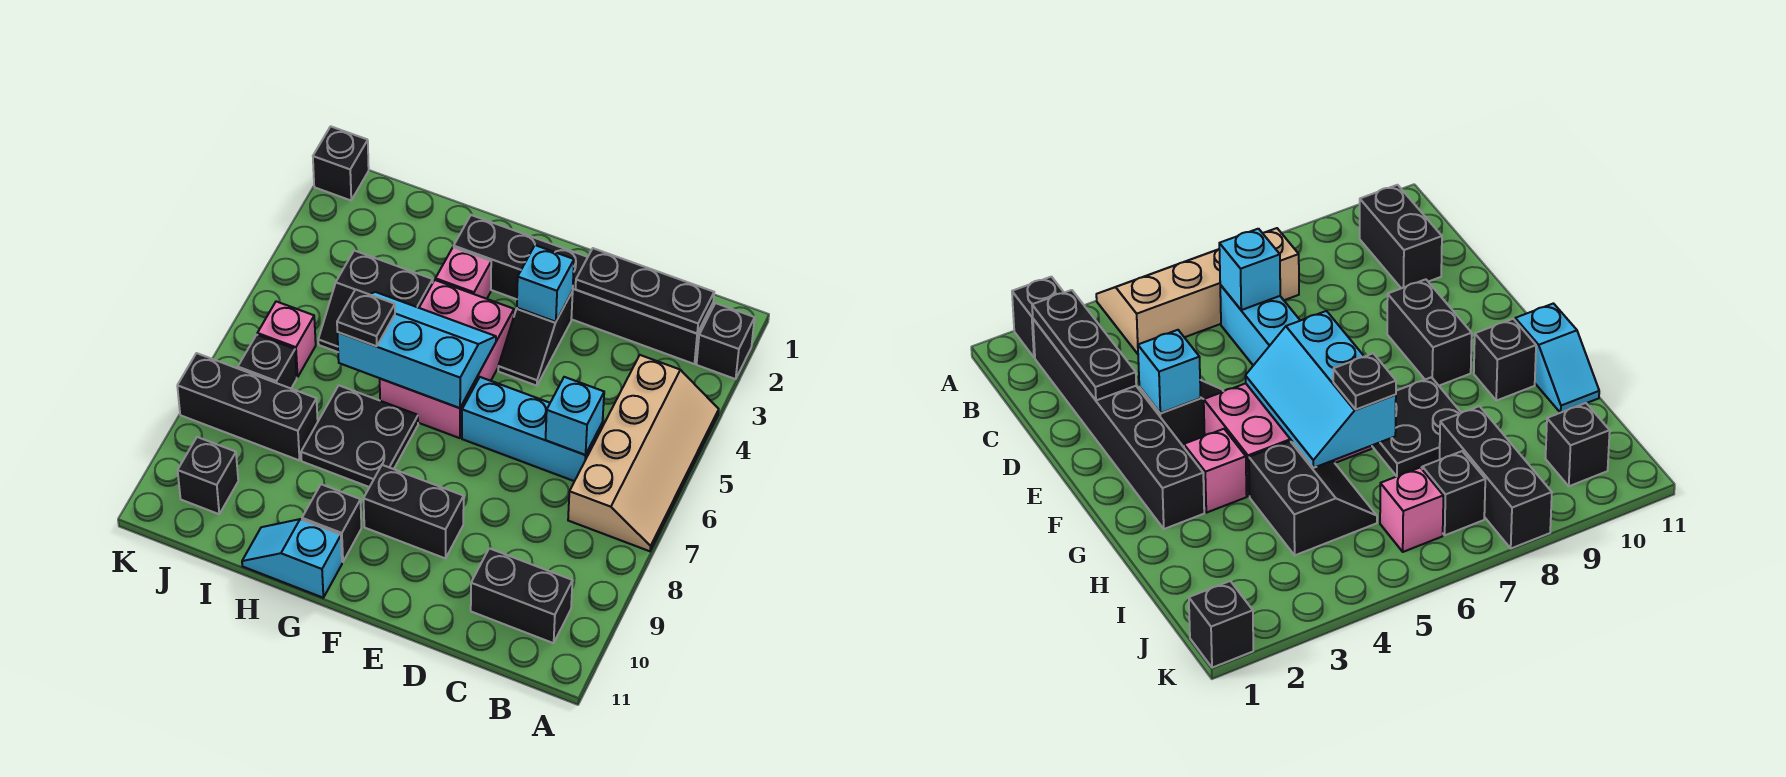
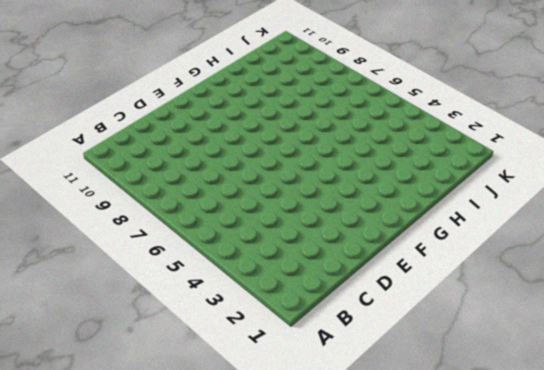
none -> black 1x1 brick [697,303,755,379]
none -> tan 2x4 slope [568,355,719,551]
none -> black 1x6 brick [454,215,713,364]

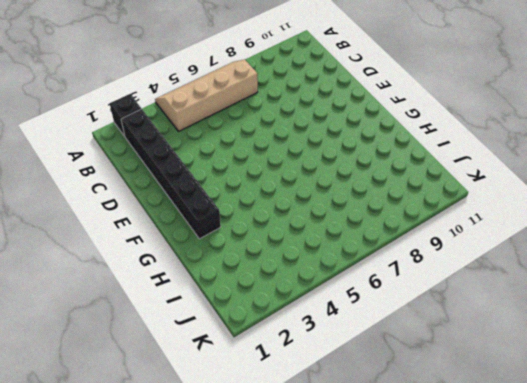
none -> black 1x2 brick [471,548,573,643]
none -> cyan 1x3 brick [462,377,602,481]
none -> black 1x2 slope [498,291,573,386]

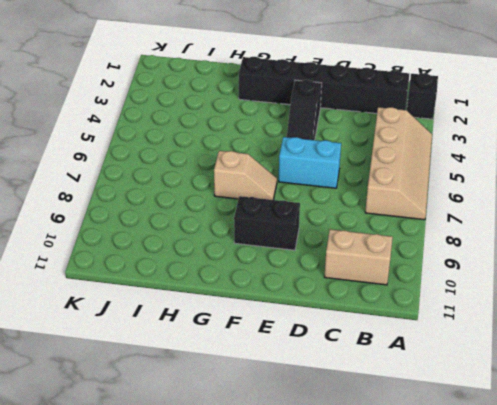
tan 1x2 brick [325,229,393,285] -> black 1x2 brick [471,548,573,643]
cyan 1x2 brick [279,137,341,188] -> cyan 1x3 brick [462,377,602,481]
tan 1x2 slope [214,151,277,200] -> black 2x2 plate [301,386,418,487]
none -> pink 2x3 brick [380,280,514,438]
none -> pink 1x1 brick [435,247,491,299]
none -> black 1x1 brick [302,484,361,562]

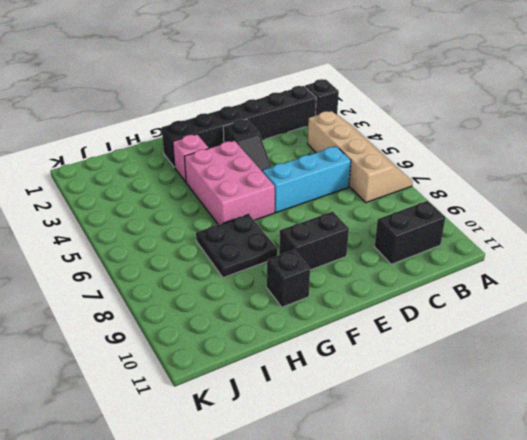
none -> cyan 1x2 slope [242,519,342,598]
none -> black 2x2 slope [318,251,433,352]
none -> black 1x3 brick [177,353,318,460]

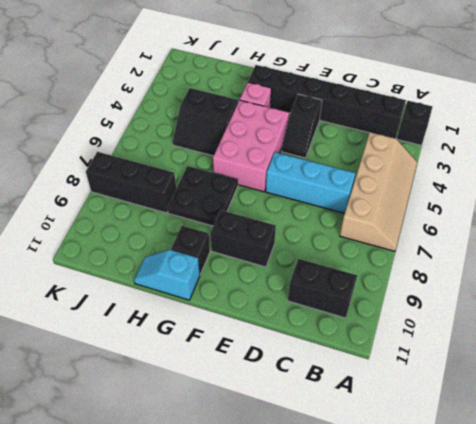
none -> pink 1x1 brick [257,301,316,377]
none -> black 1x1 brick [238,335,297,388]
none -> black 1x1 brick [178,437,238,514]

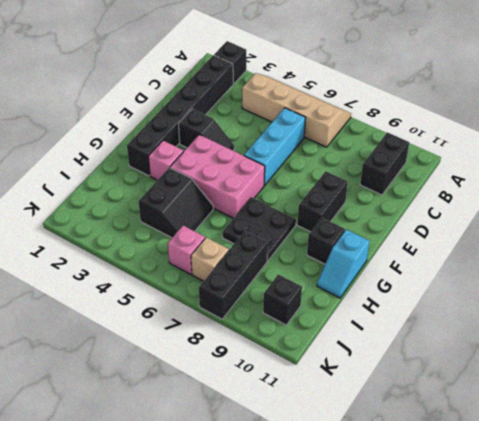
tan 1x1 brick [191,237,229,281] -> black 1x1 brick [238,335,297,388]
none -> black 1x1 brick [313,126,369,200]
none -> black 1x3 plate [576,248,714,333]
none -> cyan 1x1 brick [546,377,604,455]

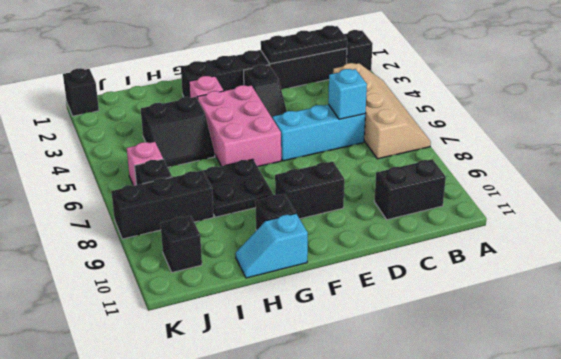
none -> cyan 1x1 brick [517,245,574,322]
none -> cyan 2x3 slope [337,292,496,408]
none -> black 1x1 plate [337,289,395,346]

